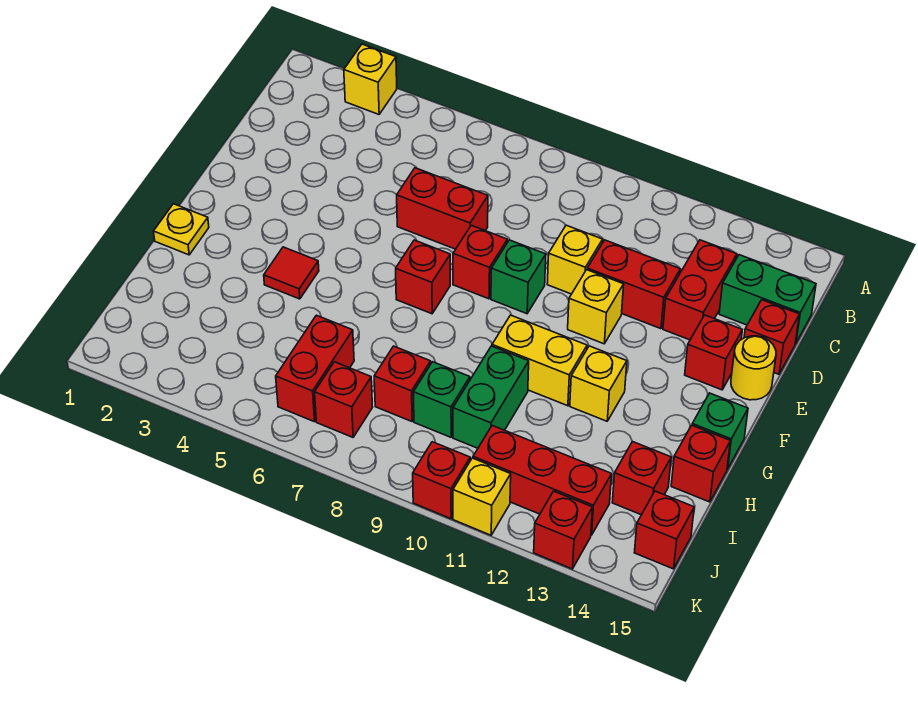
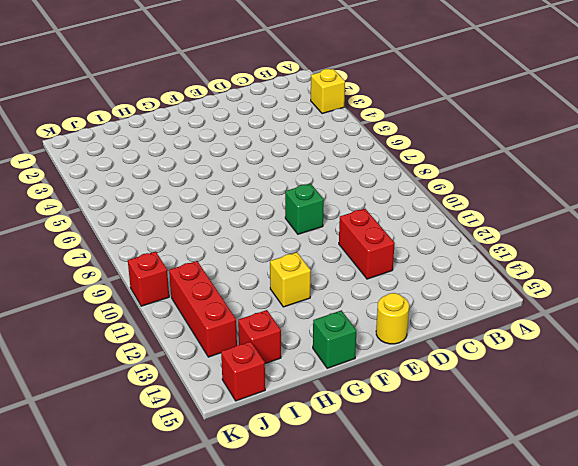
none -> red 1x2 brick [663,240,737,340]
none -> green 1x2 brick [719,255,816,344]
none -> red 1x2 brick [397,168,488,249]
none -> yellow 1x1 brick [547,225,603,294]

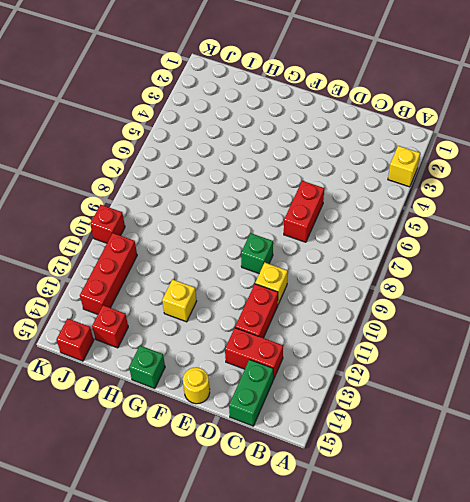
none -> red 1x1 brick [744,300,800,374]
none -> red 1x1 brick [453,225,507,299]
none -> yellow 1x1 brick [568,270,624,344]
none -> red 1x1 brick [685,315,742,390]

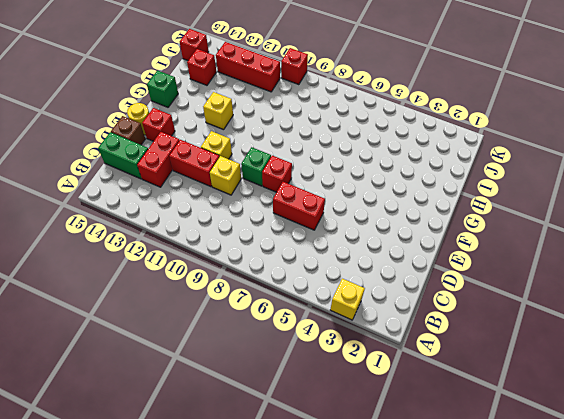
brown 1x1 brick [111,116,145,145] -> red 1x1 brick [744,300,800,374]
none -> red 1x1 brick [396,240,450,314]
none -> yellow 1x1 plate [153,204,209,255]
none -> red 1x1 tile [264,247,319,299]
none -> yellow 1x2 brick [492,315,587,406]

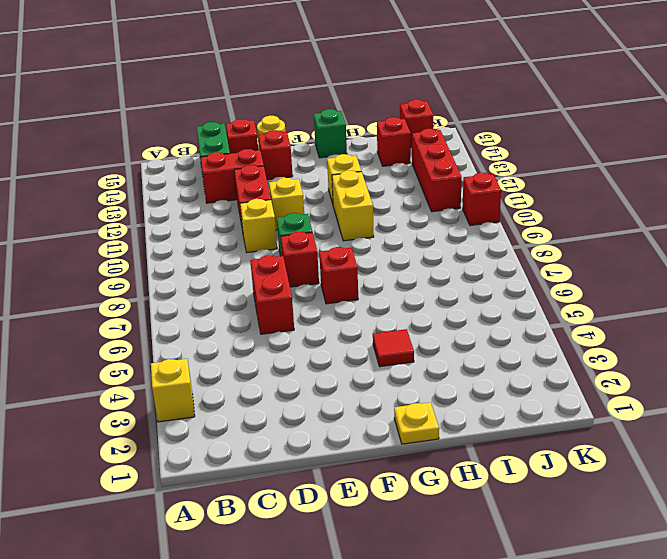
none -> green 1x2 brick [453,346,529,448]
none -> red 1x1 brick [671,425,730,502]
none -> red 1x2 brick [276,315,354,422]
none -> red 1x1 brick [374,346,431,421]

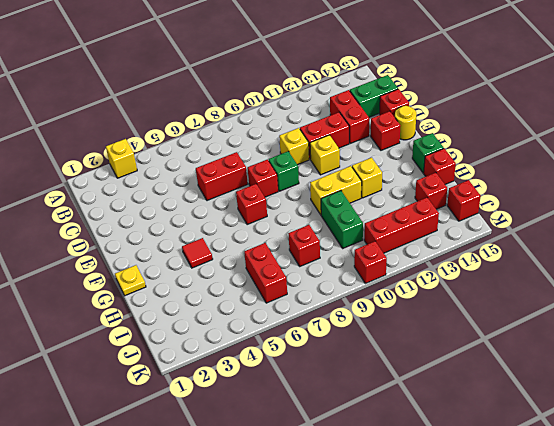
none -> green 1x1 brick [413,362,470,437]
none -> red 1x1 brick [315,362,373,437]
none -> yellow 1x1 brick [453,458,511,535]
none -> red 1x1 brick [534,491,593,569]

